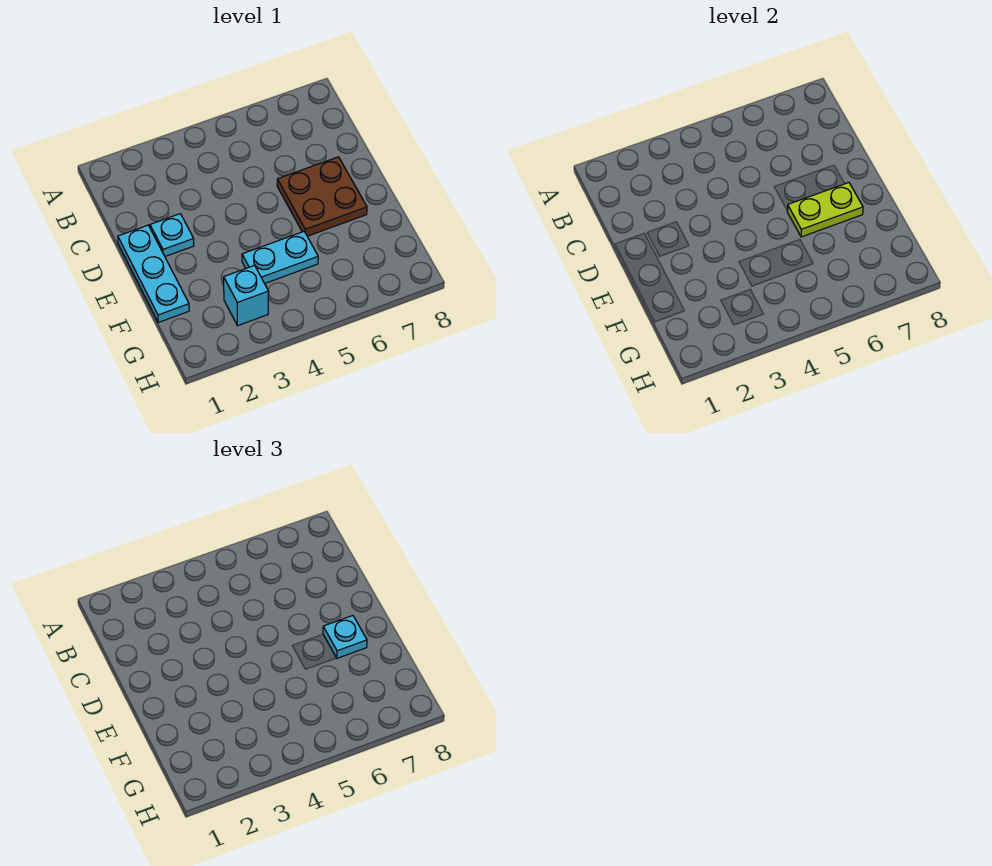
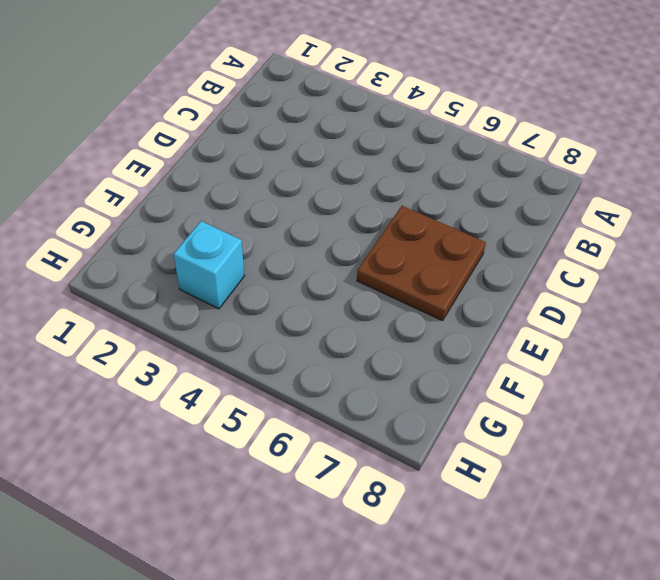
none -> cyan 1x3 plate [118,225,189,322]
none -> cyan 1x1 plate [150,214,194,256]

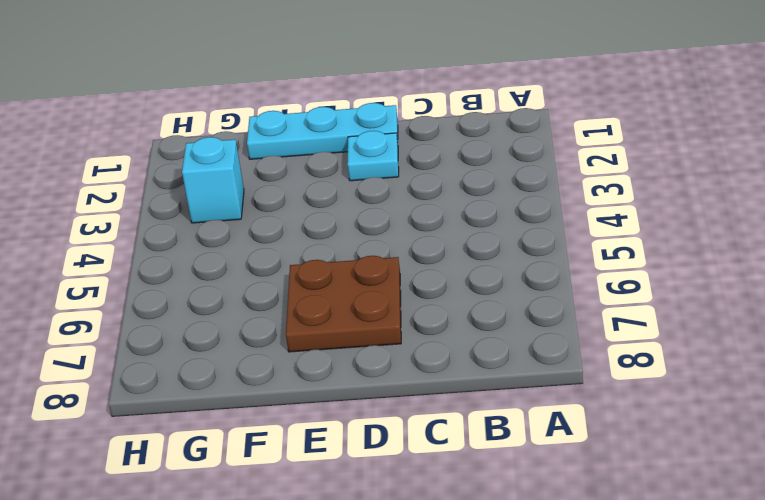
none -> cyan 1x2 plate [242,232,318,284]
none -> lime 1x2 plate [787,183,863,237]

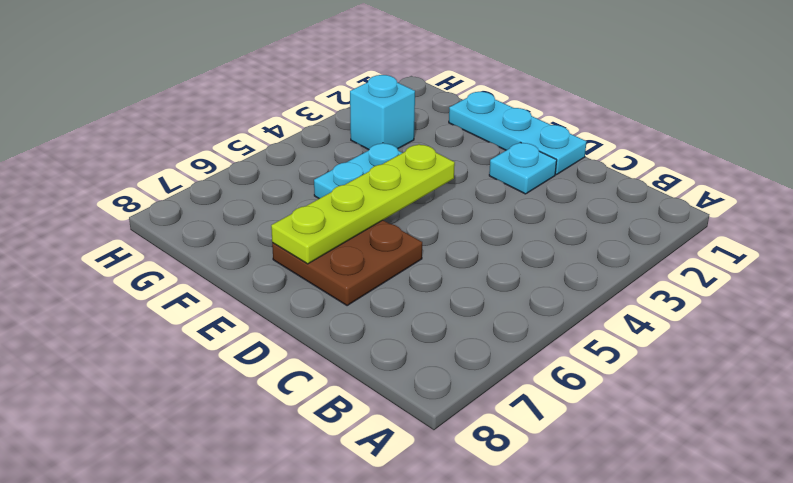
lime 1x4 plate [271,144,455,264] -> lime 1x2 plate [787,183,863,237]
none -> cyan 1x1 plate [323,616,367,658]

